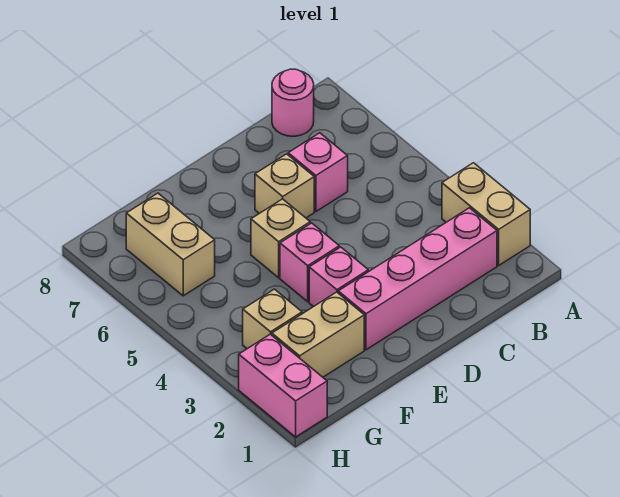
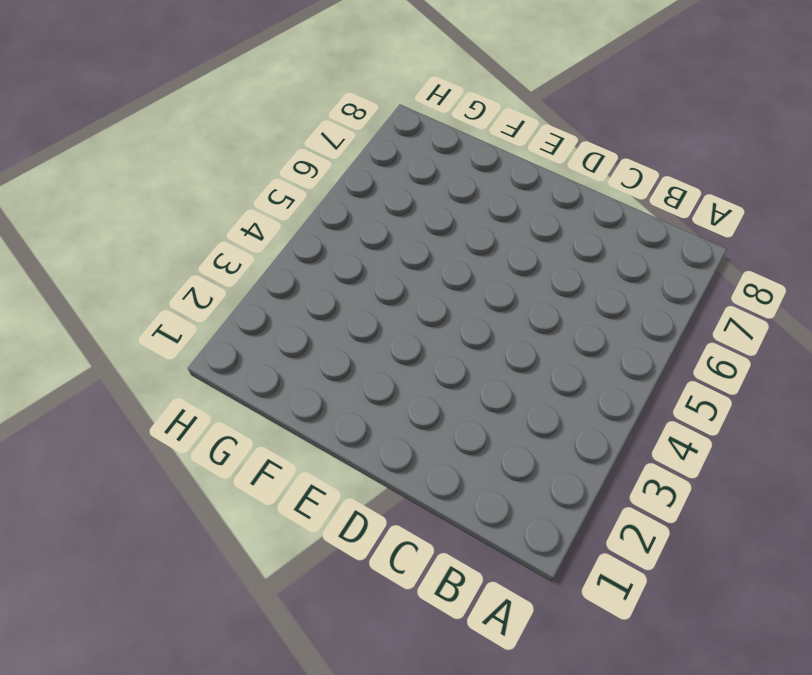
none -> tan 1x2 brick [442,163,530,265]
none -> pink 1x4 brick [338,208,497,350]
none -> pink 1x1 round brick [272,69,314,136]

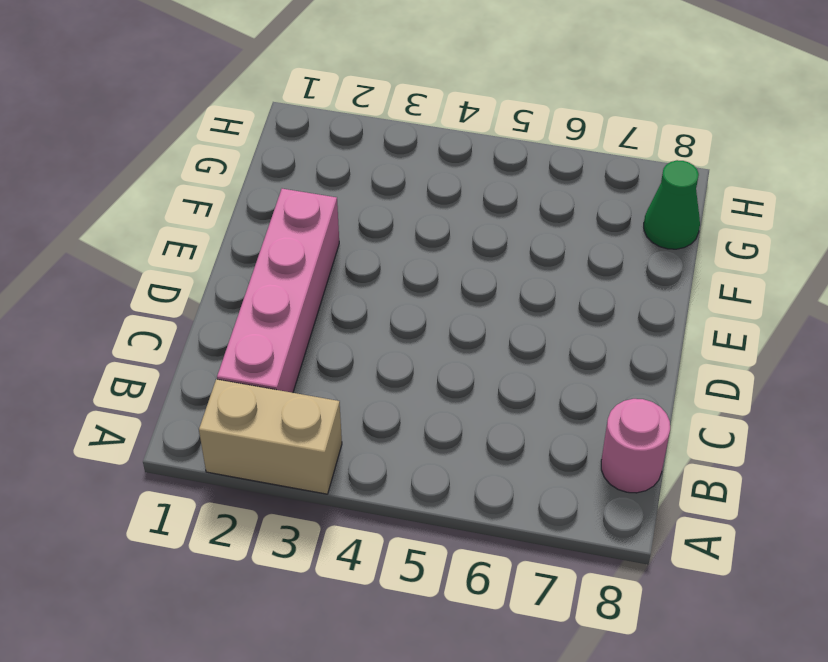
green 1x1 cone [644,160,700,249] -> none
none -> pink 1x1 brick [288,133,348,211]
none -> tan 1x1 brick [255,154,314,218]
none -> pink 1x1 brick [309,247,368,307]

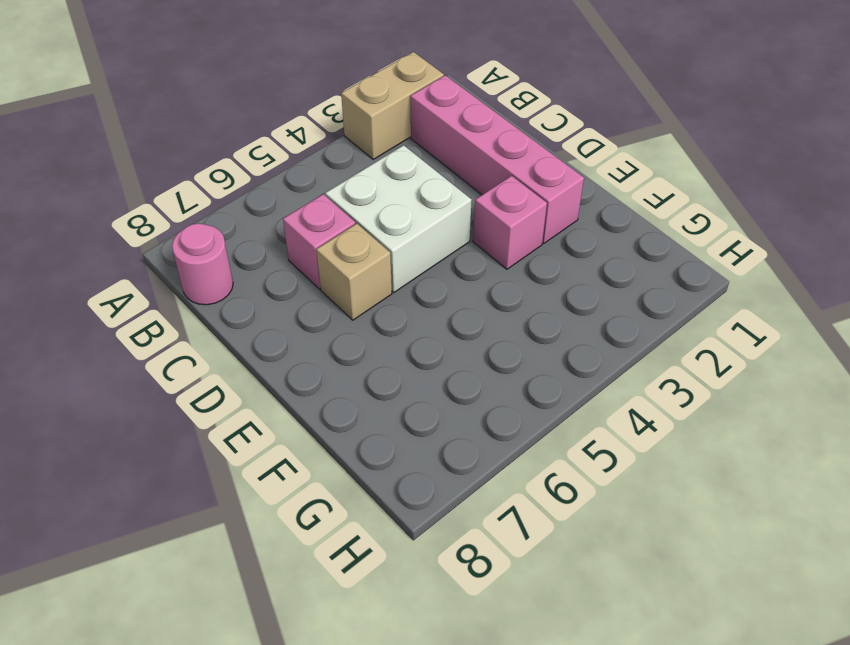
white 2x2 brick [325,145,472,292] -> none
none -> pink 1x1 brick [280,223,339,302]
none -> tan 1x1 brick [251,199,310,278]
none -> tan 1x2 brick [272,292,364,377]

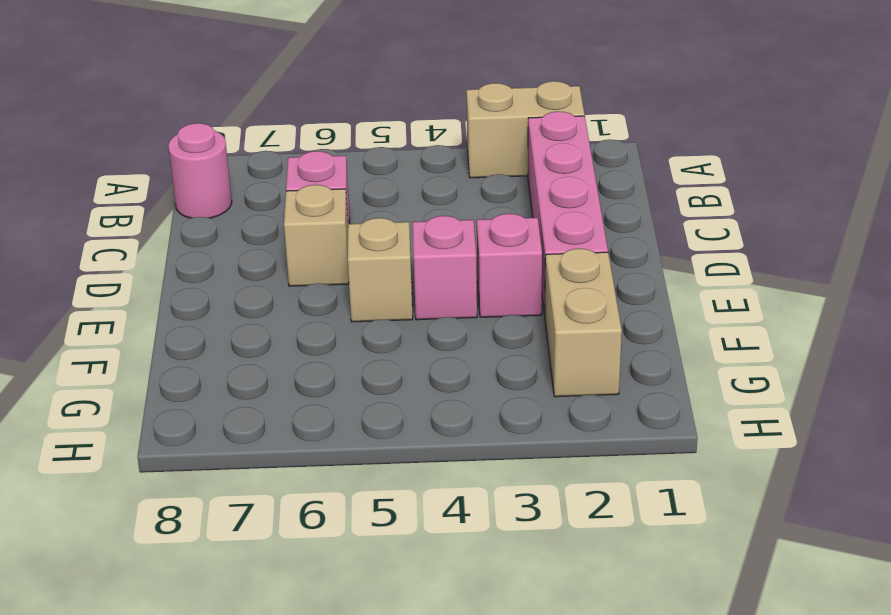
none -> tan 1x1 brick [243,289,302,349]
none -> tan 1x2 brick [126,193,215,296]
none -> pink 1x2 brick [239,334,327,437]

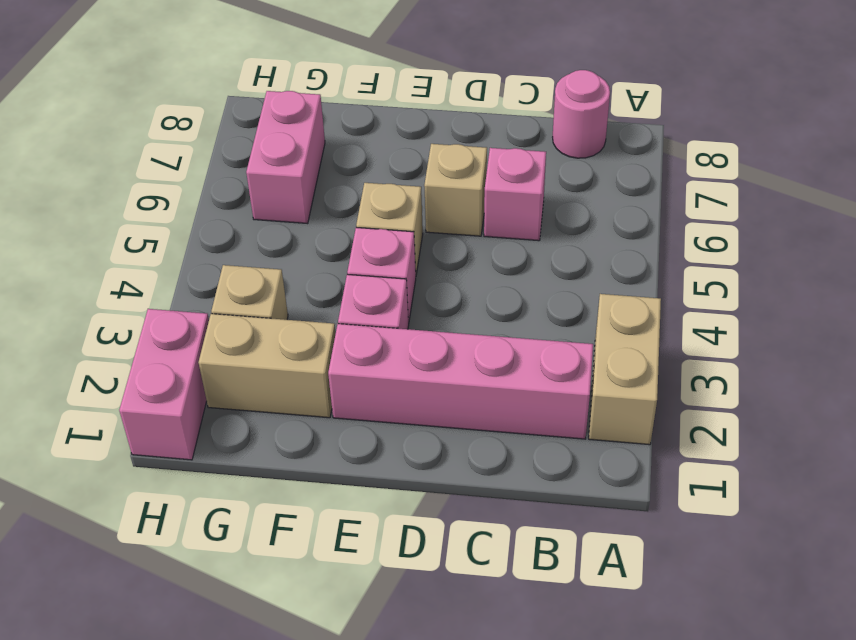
pink 1x2 brick [246,91,325,223] -> tan 1x2 brick [126,193,215,296]

